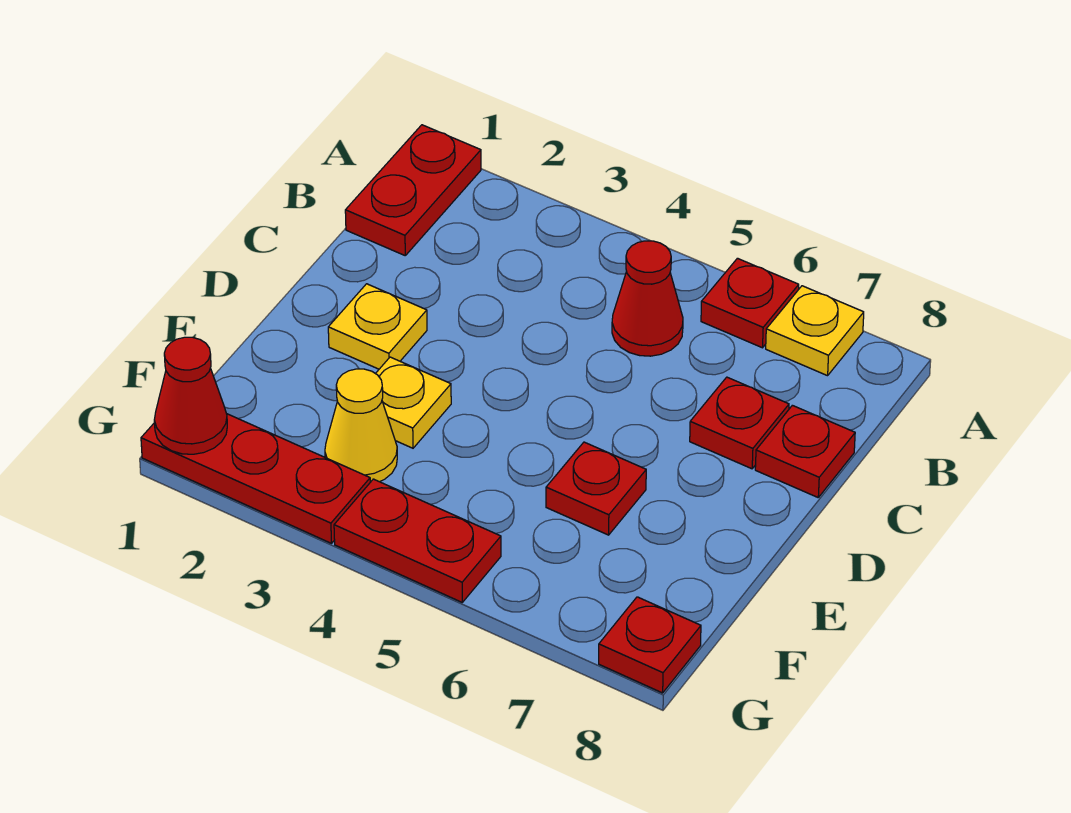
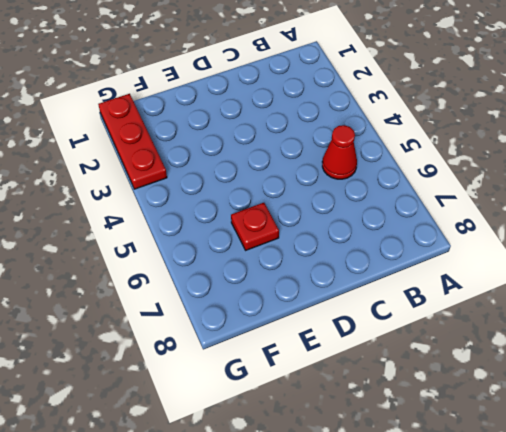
none -> red 1x2 plate [345,125,481,255]
none -> red 1x1 plate [701,258,799,348]
none -> yellow 1x1 plate [766,286,864,376]

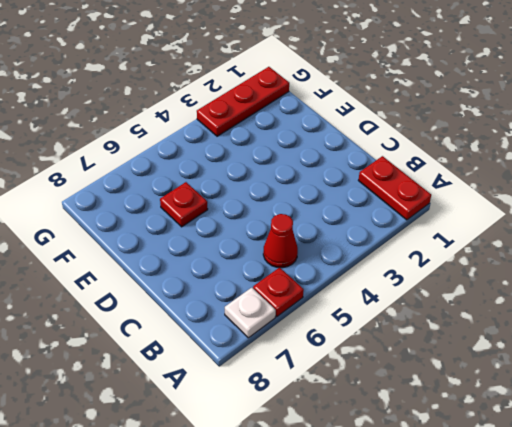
white 1x1 plate [225,288,276,338] -> yellow 1x1 plate [766,286,864,376]
none -> red 1x1 plate [690,377,789,469]
none -> red 1x1 plate [755,405,855,497]
none -> yellow 1x1 plate [328,284,427,369]

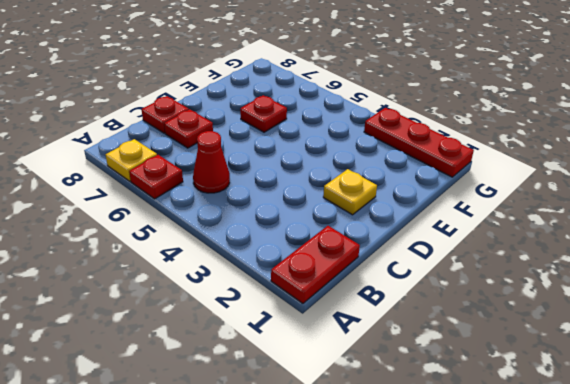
none -> yellow 1x1 plate [376,357,451,448]
none -> yellow 1x1 cone [325,369,397,482]
none -> red 1x2 plate [334,479,501,602]

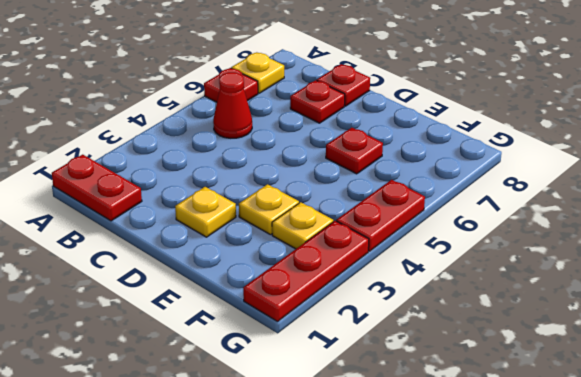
yellow 1x1 plate [272,202,333,249] -> yellow 1x1 cone [325,369,397,482]
none -> red 1x1 plate [599,597,701,693]
none -> red 1x1 cone [154,337,227,454]

